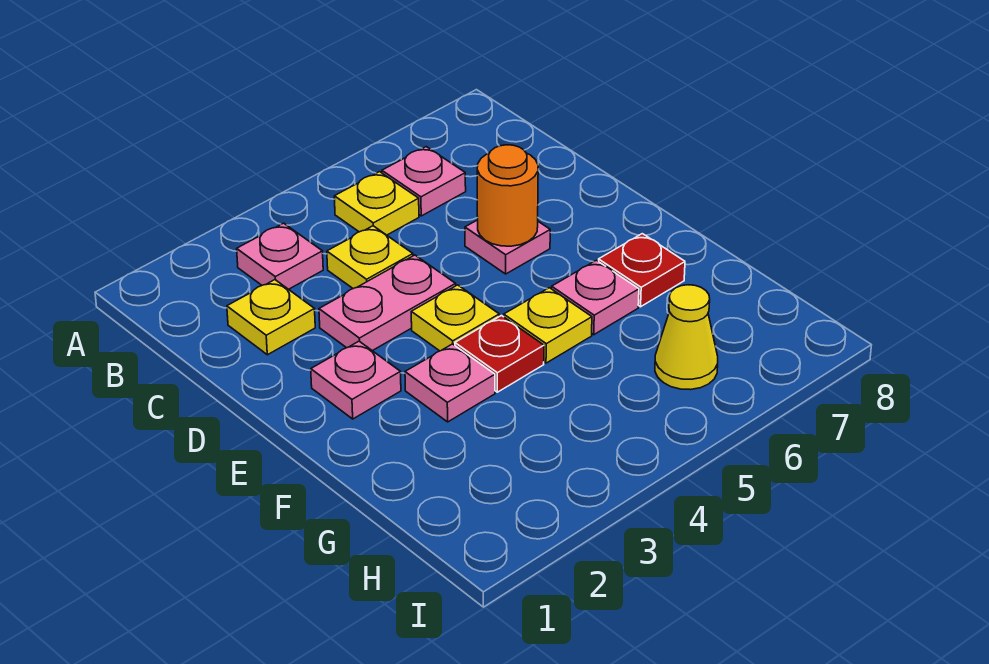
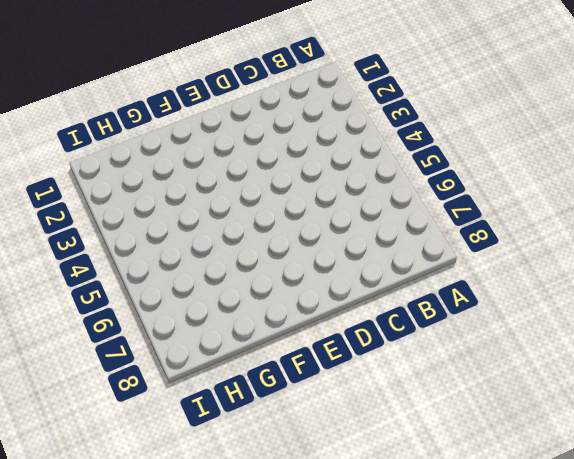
none -> pink 1x1 plate [237,223,323,289]
none -> yellow 1x1 plate [334,172,419,235]
none -> pink 1x1 plate [382,147,466,216]

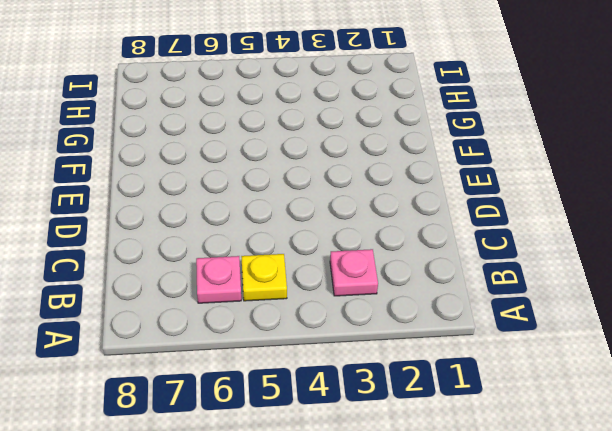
none -> yellow 1x1 plate [227,280,315,355]
none -> yellow 1x1 plate [327,226,413,289]
none -> pink 1x2 plate [319,255,456,351]

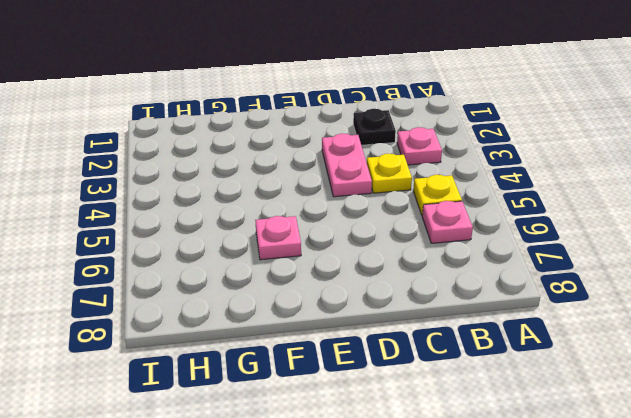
black 1x1 plate [353,109,396,145] -> yellow 1x1 plate [227,280,315,355]
none -> pink 1x1 plate [465,220,550,274]
none -> pink 1x1 plate [311,341,401,419]
none -> yellow 1x1 plate [411,285,499,351]

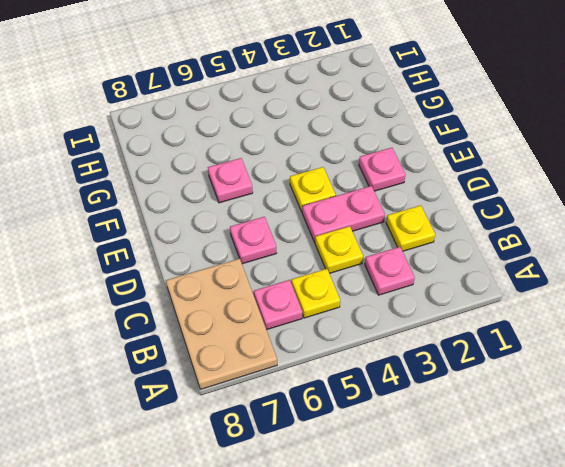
tan 2x3 plate [166,258,277,389] -> none
none -> pink 1x1 plate [405,344,495,422]
none -> red 1x1 plate [455,316,544,392]
none -> yellow 1x1 plate [504,288,592,363]

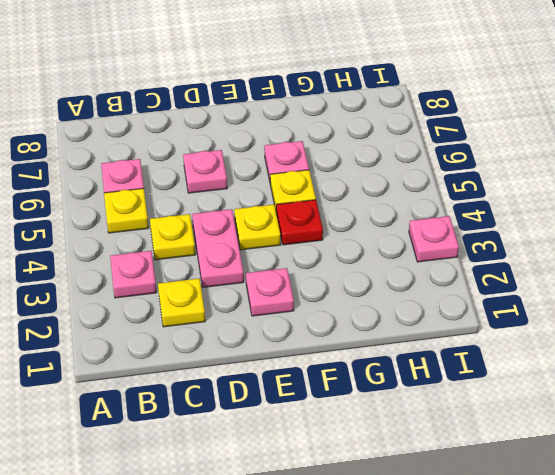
pink 1x1 plate [409,216,459,262] -> pink 1x1 plate moved to [405,344,495,422]
none -> red 1x1 plate [599,234,685,307]
none -> yellow 1x1 cone [655,285,718,390]
none -> orange 1x1 round brick [477,145,538,246]

